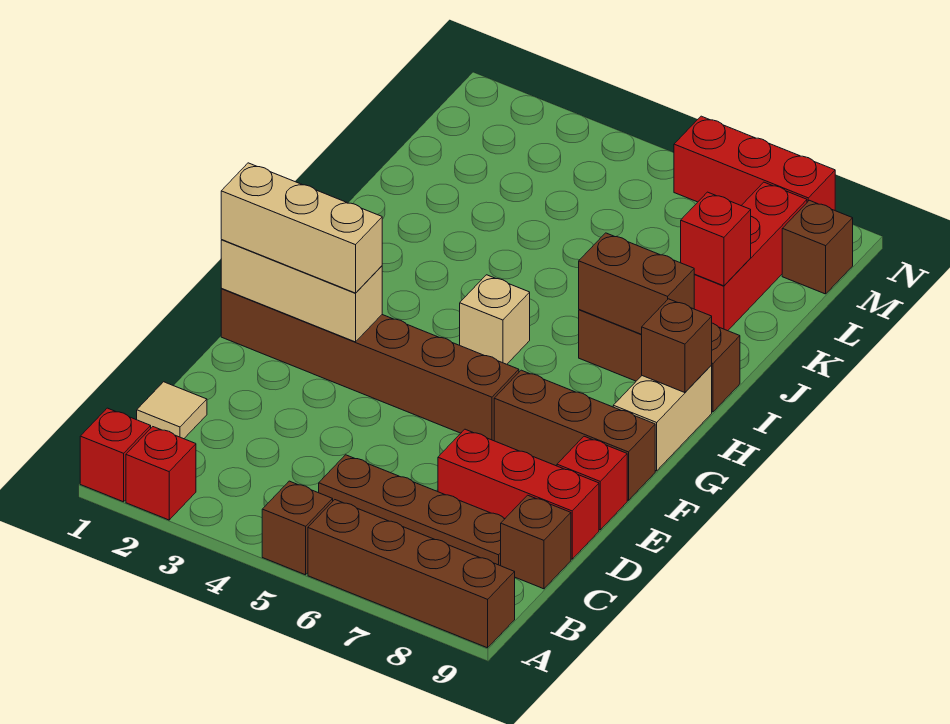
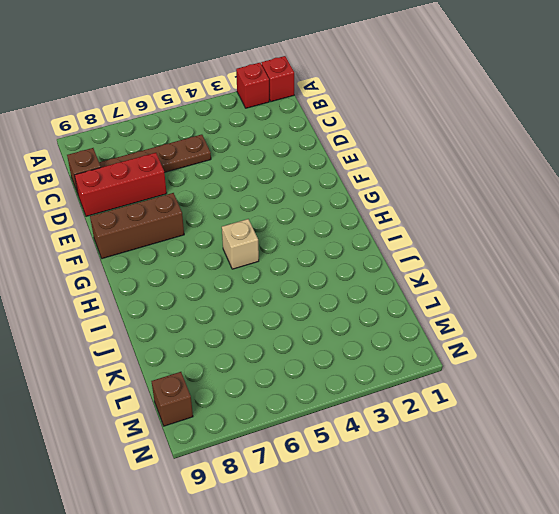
none -> brown 1x1 brick [262,481,333,575]
none -> brown 1x4 brick [308,500,515,648]
none -> tan 1x1 tile [137,382,207,439]

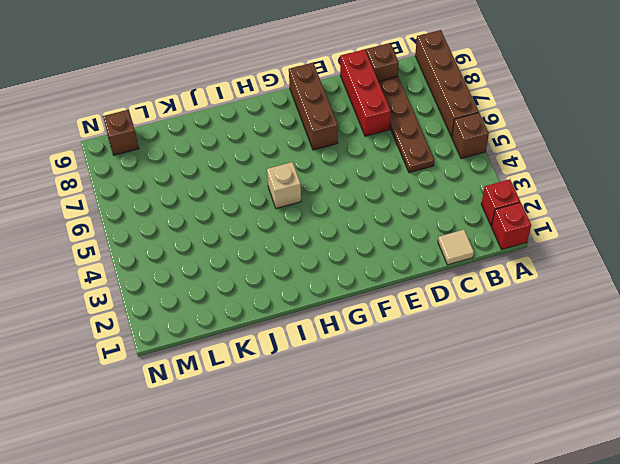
none -> red 1x1 brick [557,436,627,530]
none -> brown 1x6 brick [221,288,519,441]
none -> tan 1x2 brick [613,365,712,471]

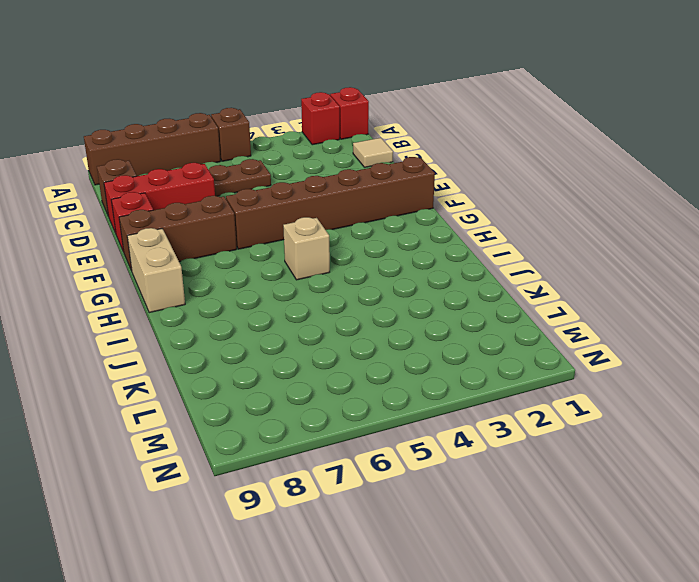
none -> brown 1x3 brick [579,310,740,412]
none -> red 1x3 brick [694,182,807,331]
none -> brown 1x1 brick [782,200,853,294]

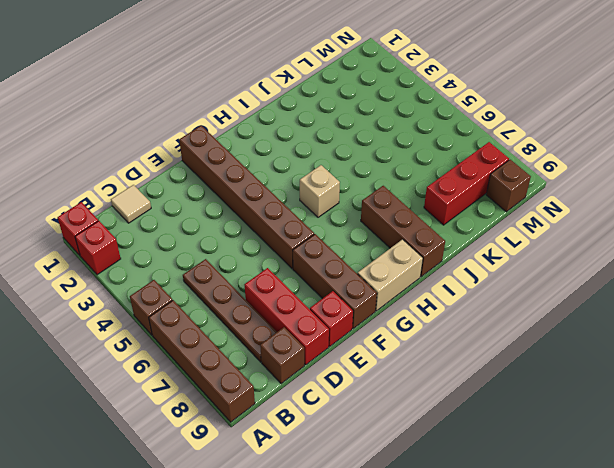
none -> red 1x3 brick [674,116,835,210]
none -> tan 1x3 brick [221,240,382,342]
none -> brown 1x1 brick [642,299,712,393]

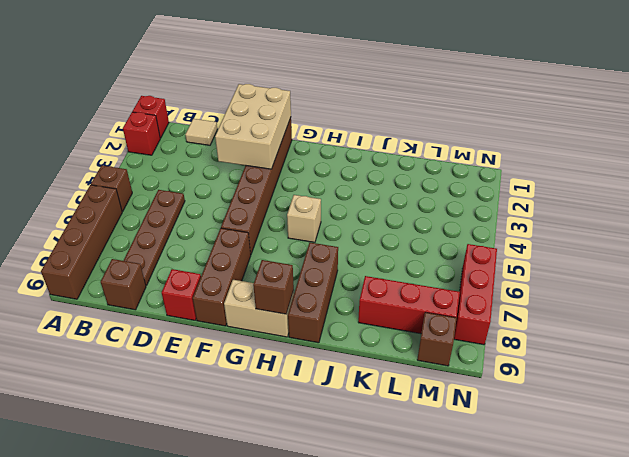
tan 2x3 brick [215,84,291,169] -> tan 1x3 brick [221,240,382,342]
none -> red 1x3 brick [438,429,599,559]
none -> brown 1x2 brick [579,233,695,334]
none -> red 1x1 brick [681,192,751,286]

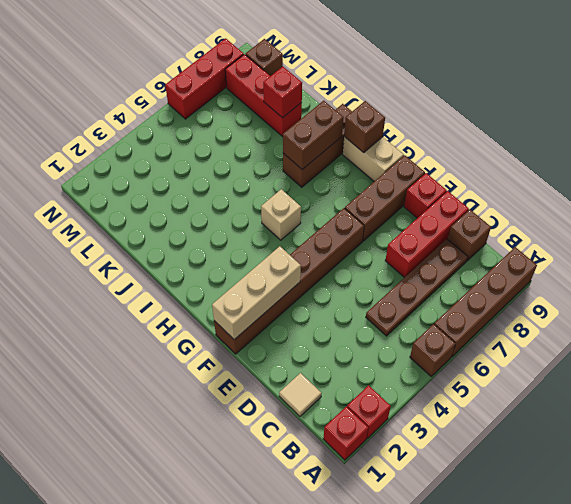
none -> tan 1x3 brick [221,163,382,293]

